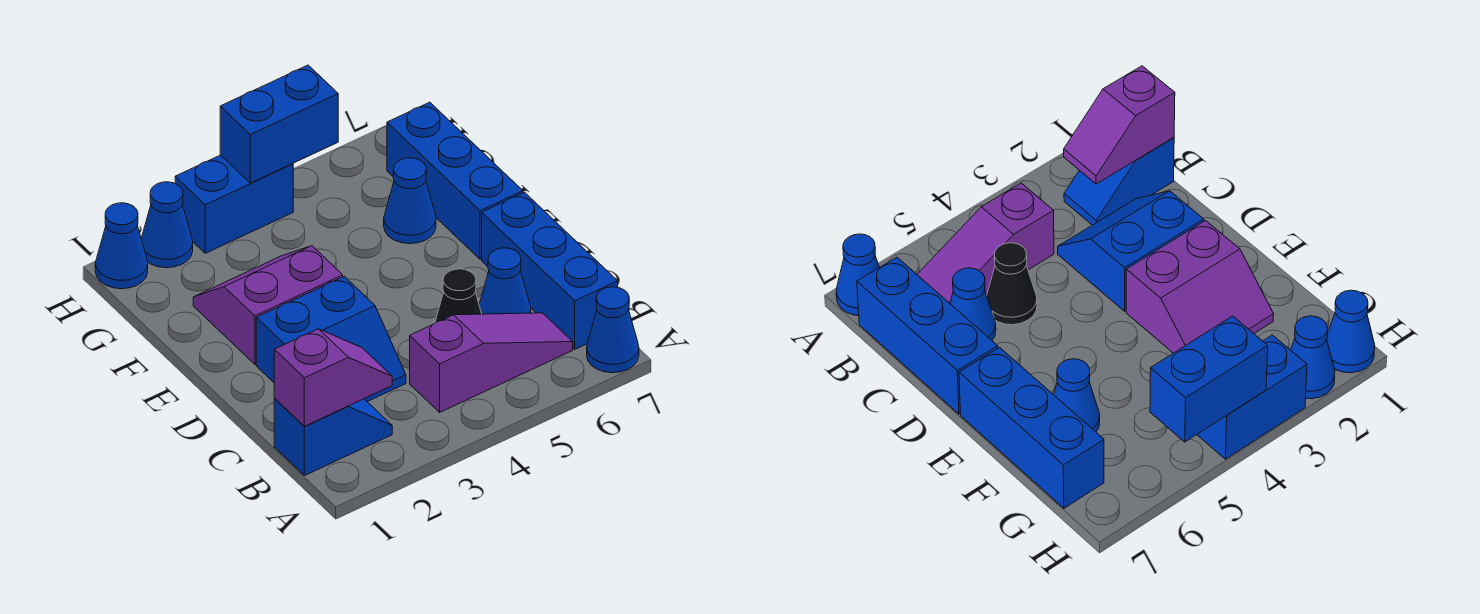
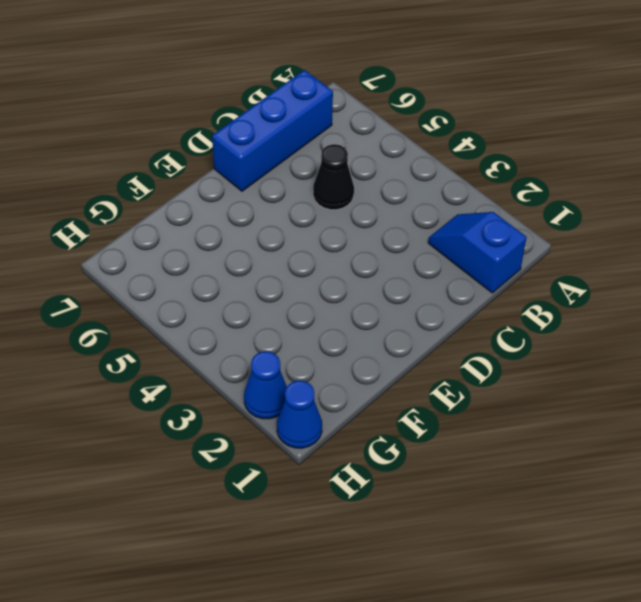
none -> blue 1x1 cone [587,287,639,373]
none -> purple 1x3 slope [410,313,573,412]
none -> blue 2x2 slope [256,277,406,402]

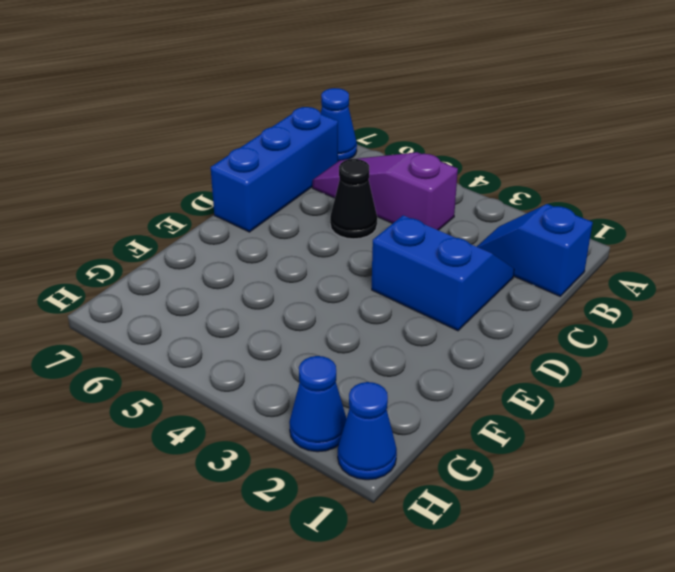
none -> blue 1x1 cone [479,248,531,314]
none -> purple 2x2 slope [193,246,343,364]
none -> blue 1x3 brick [387,102,523,259]

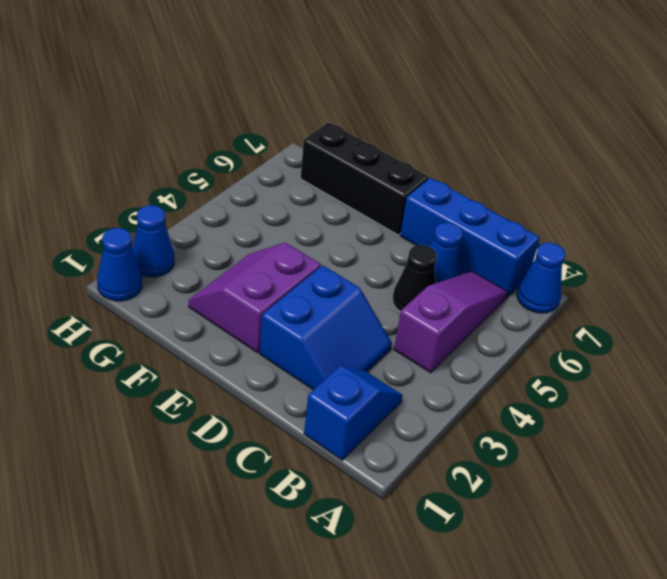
black 1x3 brick [300,122,429,235] -> blue 1x3 brick [387,102,523,259]
none -> blue 1x1 cone [384,158,436,244]
none -> blue 1x2 brick [175,155,293,253]
none -> purple 1x2 slope [274,329,392,426]

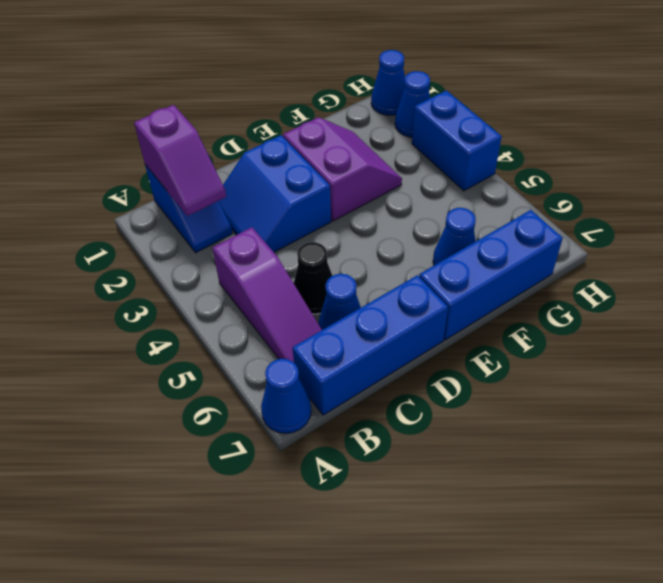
none -> blue 1x2 brick [220,65,338,183]

